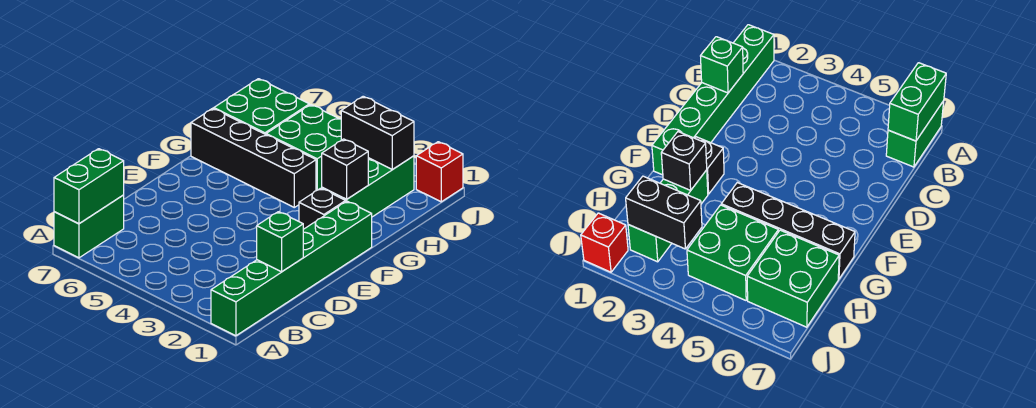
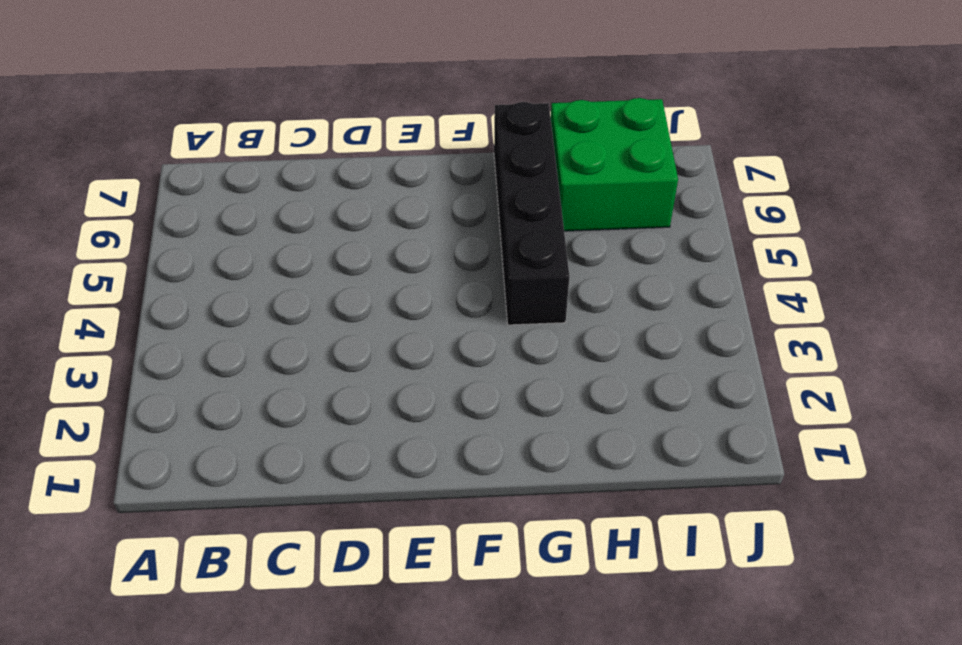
none -> green 1x6 brick [211,201,372,336]
none -> green 1x2 brick [54,195,124,258]
none -> black 1x1 brick [299,188,346,229]

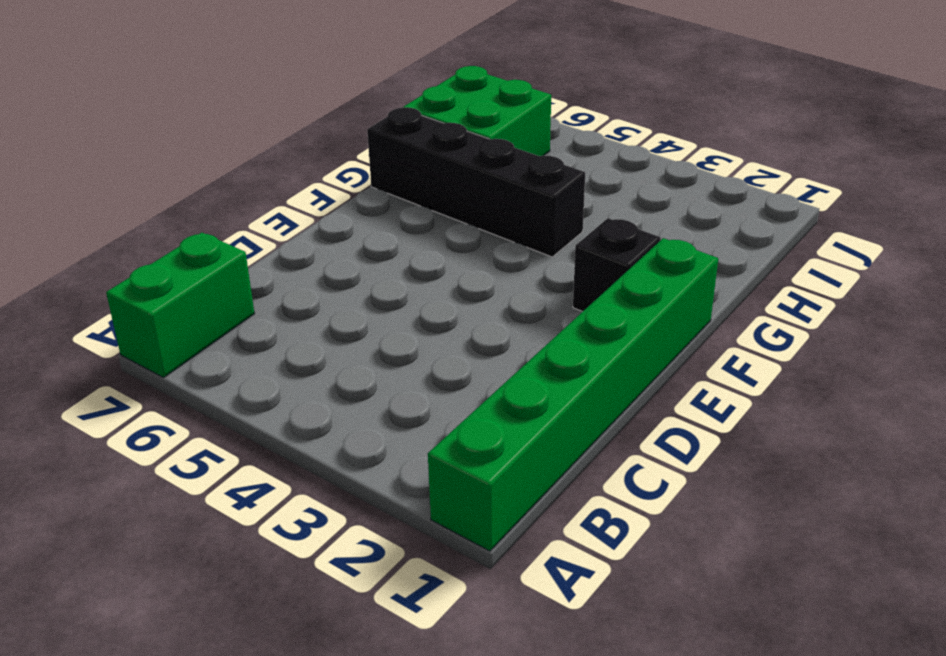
none -> green 1x3 brick [322,156,414,217]
none -> green 2x2 brick [266,105,341,191]
none -> red 1x1 brick [416,142,463,202]

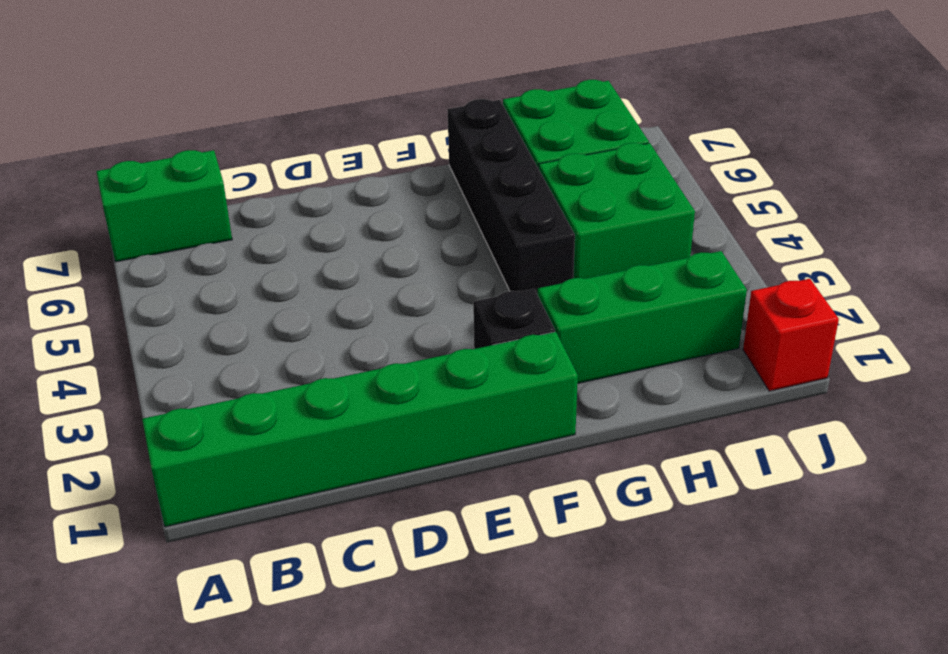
none -> green 1x2 brick [54,149,124,224]
none -> green 1x1 brick [257,212,303,272]
none -> black 1x1 brick [322,139,368,199]

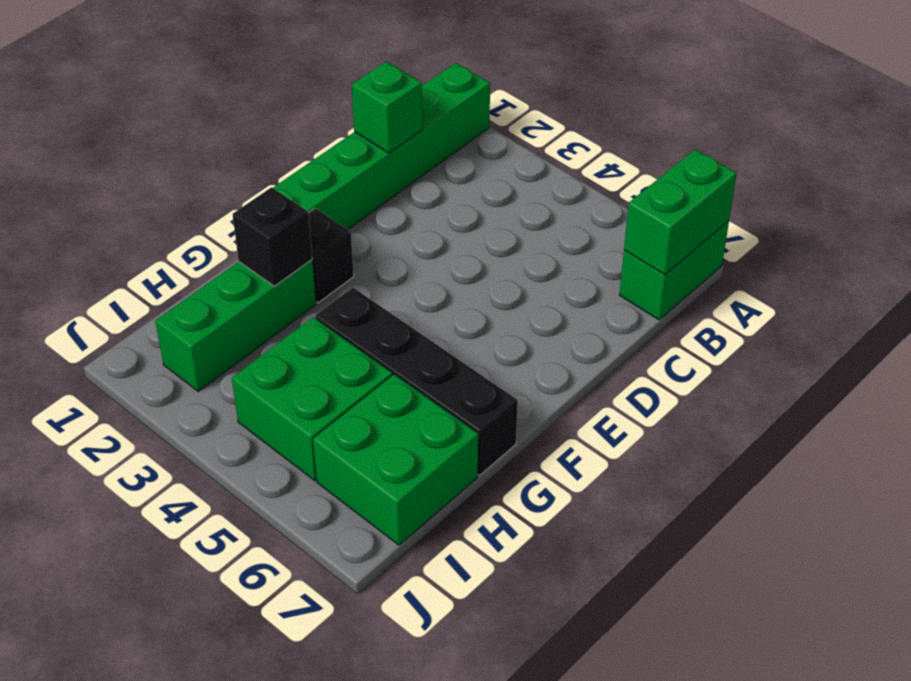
none -> red 1x1 brick [416,142,463,202]
none -> black 1x2 brick [341,96,414,170]

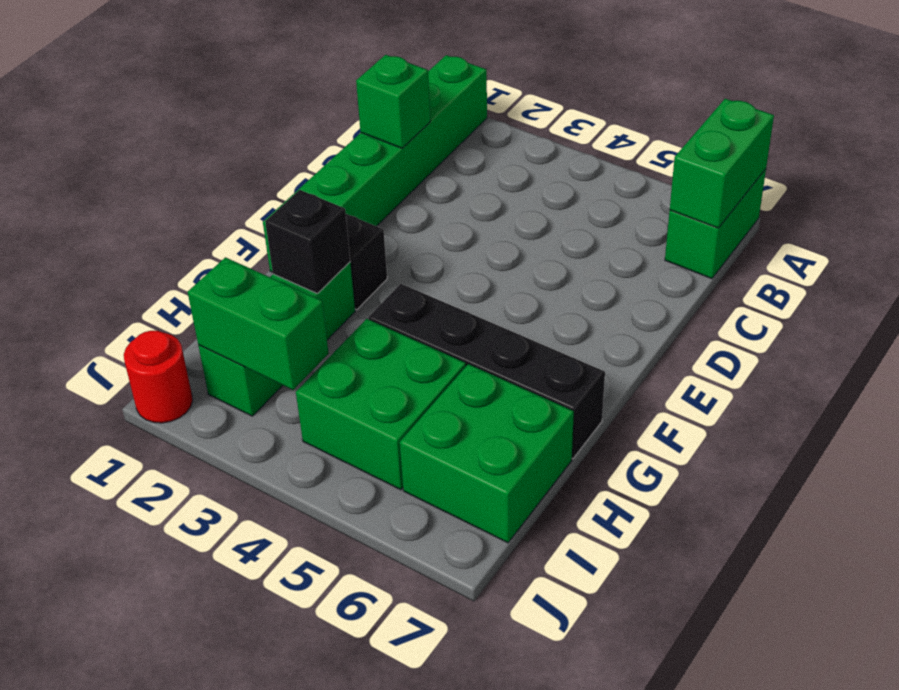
green 1x2 brick [188,257,329,390] -> black 1x2 brick [341,96,414,170]
red 1x1 round brick [124,331,193,423] -> red 1x1 brick [416,142,463,202]

